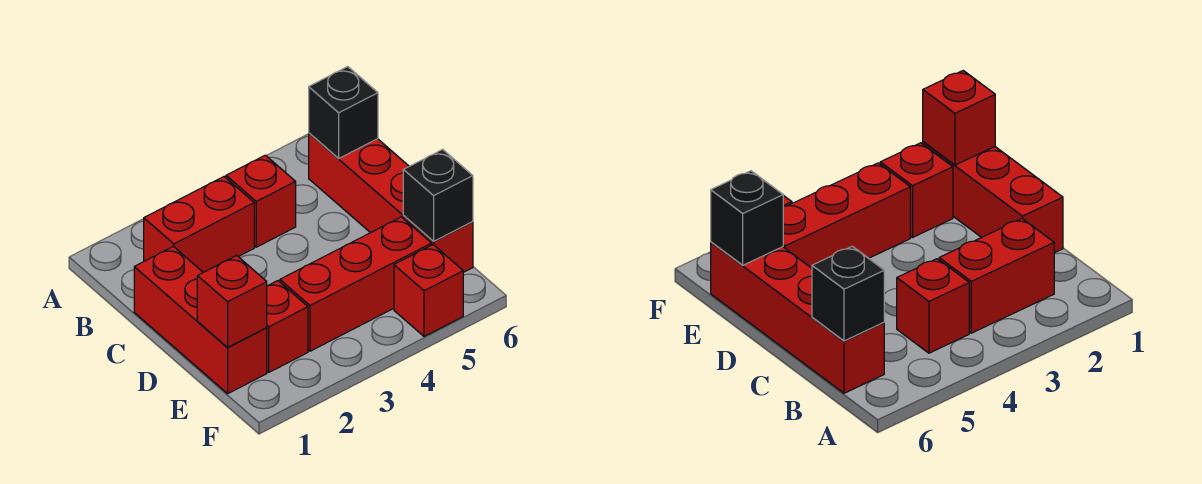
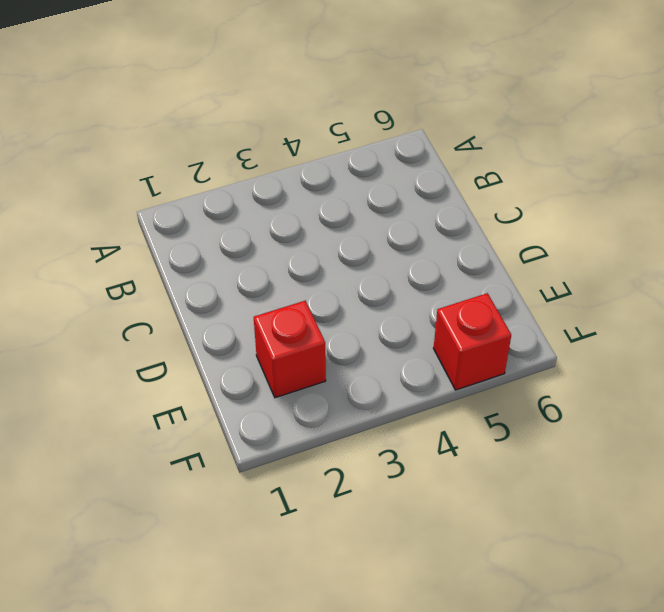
none -> red 1x2 brick [144,177,254,272]
none -> red 1x1 brick [226,155,296,247]

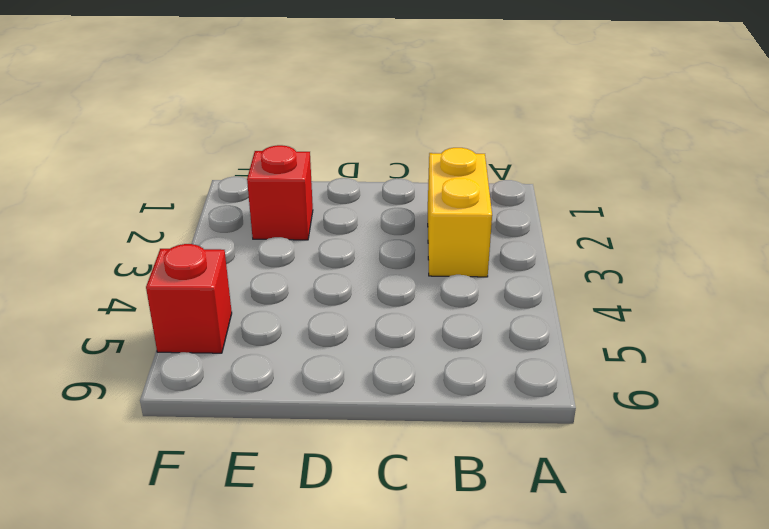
yellow 1x2 brick [428,148,492,277] -> red 1x2 brick [144,177,254,272]
none -> red 1x1 brick [226,155,296,247]
none -> red 1x4 brick [309,133,473,272]

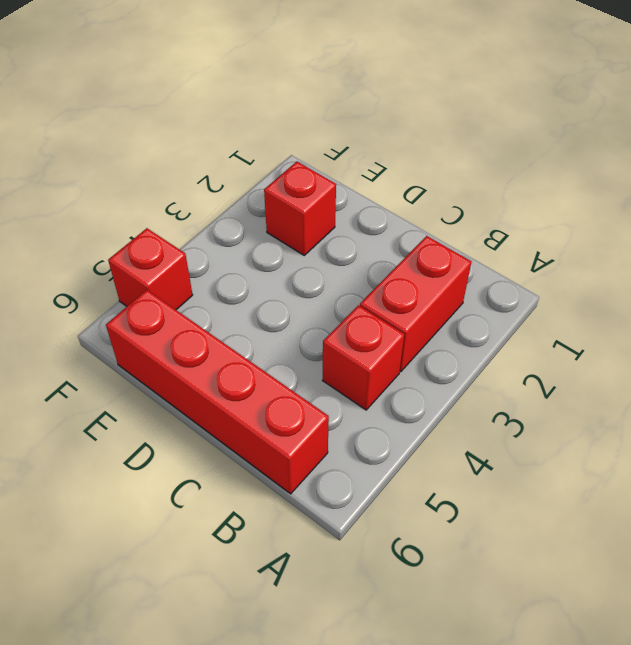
none -> red 1x3 brick [134,246,267,394]
none -> red 1x3 brick [280,217,432,351]

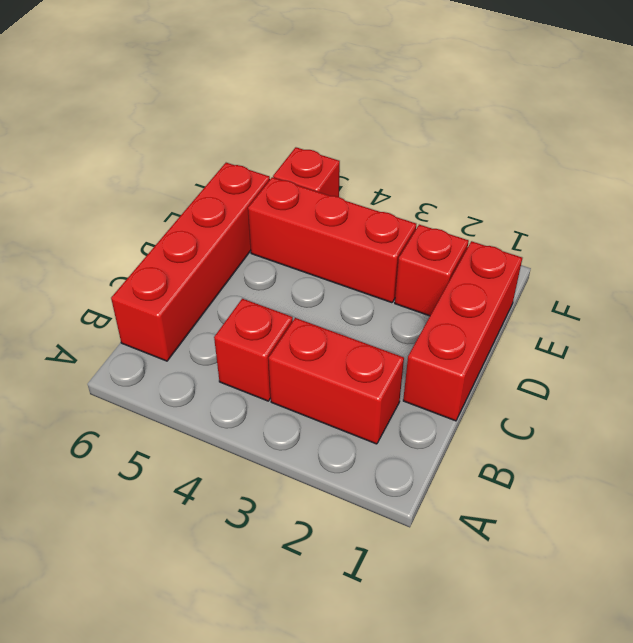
none -> black 1x1 brick [309,67,378,159]
none -> red 1x1 brick [197,255,267,348]

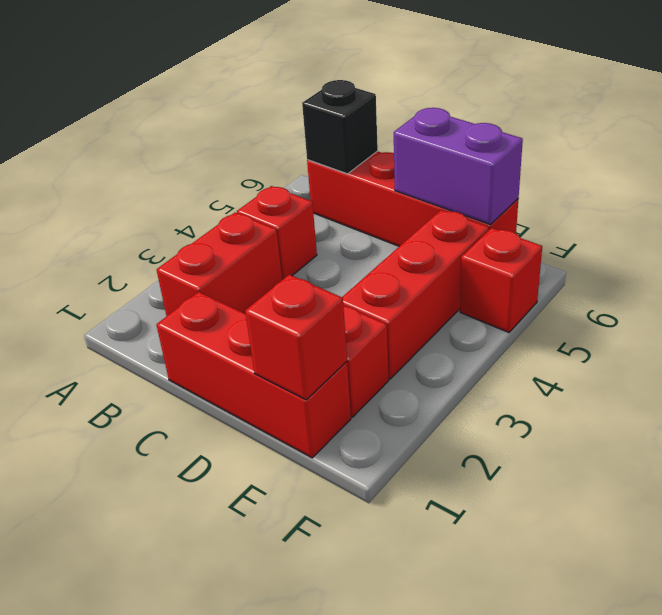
purple 1x2 brick [394,108,523,225] -> black 1x1 brick [403,149,473,241]

